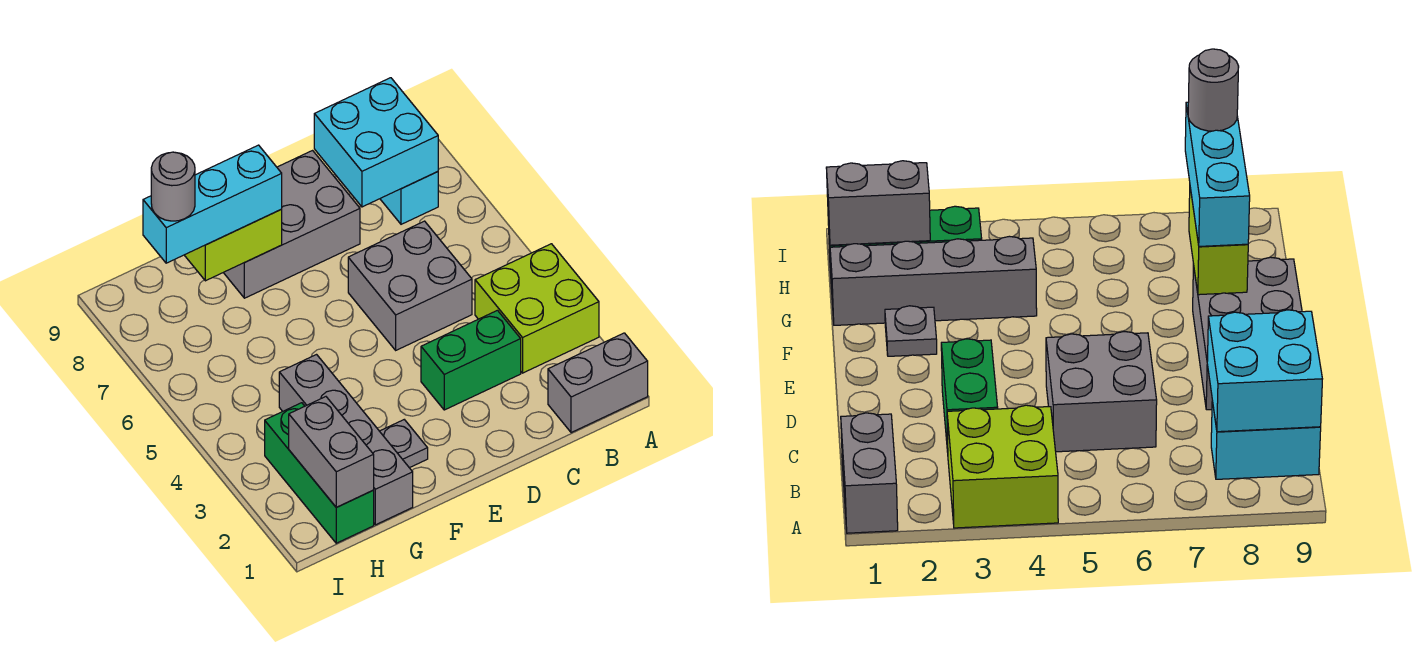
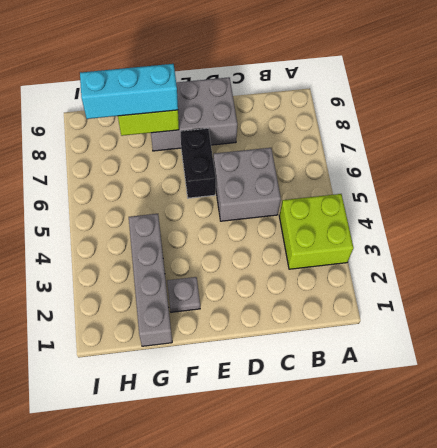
black 1x2 brick [181,128,216,198] -> none
none -> grey 1x2 brick [548,333,648,433]
none -> cyan 1x2 brick [380,171,438,224]
none -> green 1x2 brick [421,310,521,410]

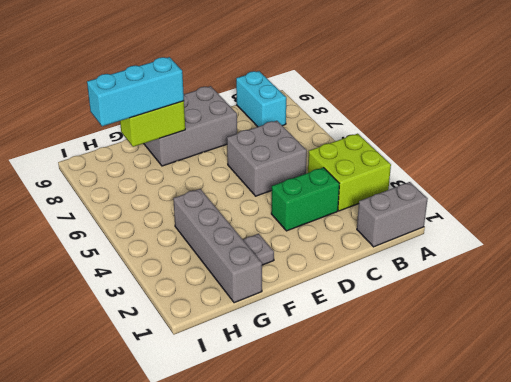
none -> green 1x3 brick [265,403,374,543]
none -> cyan 2x2 brick [314,78,438,207]
none -> grey 1x2 brick [289,397,374,507]

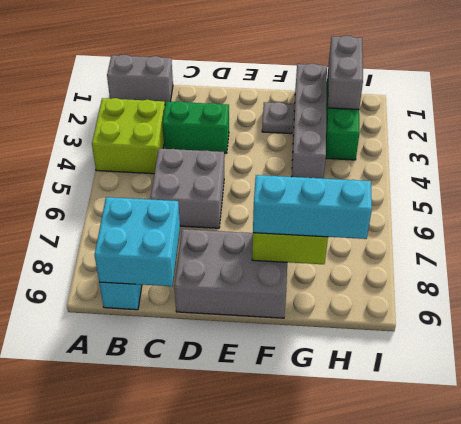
none -> grey 1x1 round brick [151,152,195,221]

